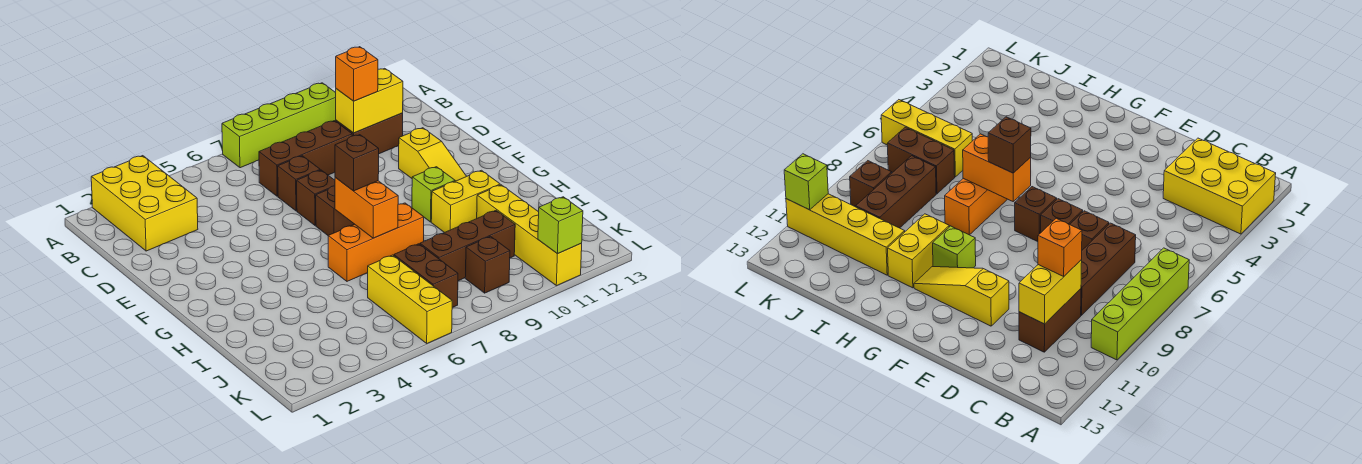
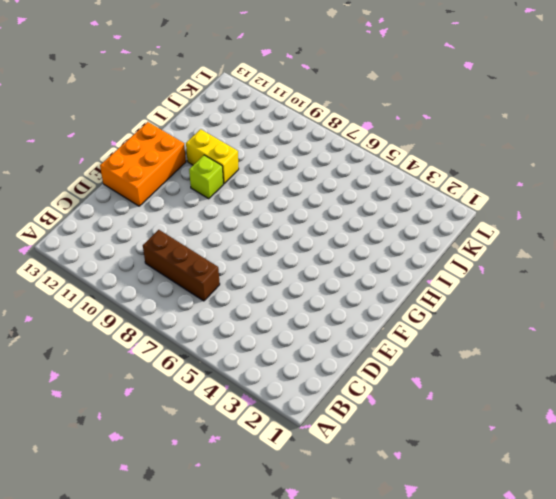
orange 2x3 brick [100,122,186,206] -> none
none -> yellow 2x3 brick [91,156,198,251]
none -> lime 1x4 brick [222,83,336,168]
none -> brown 1x2 brick [336,113,403,154]

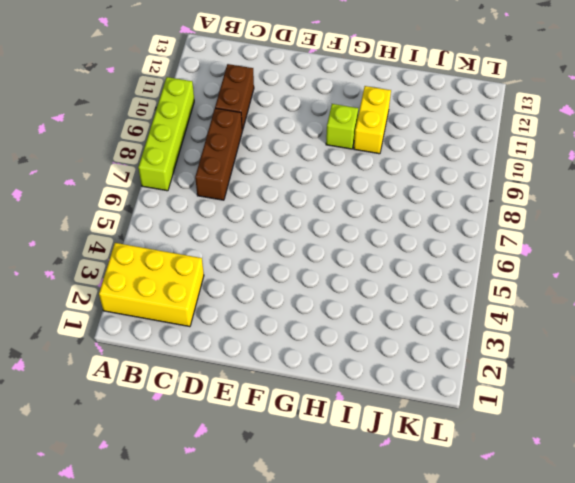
none -> brown 1x1 brick [278,156,320,211]
none -> brown 1x1 brick [297,170,335,225]
none -> yellow 1x3 slope [399,128,466,181]

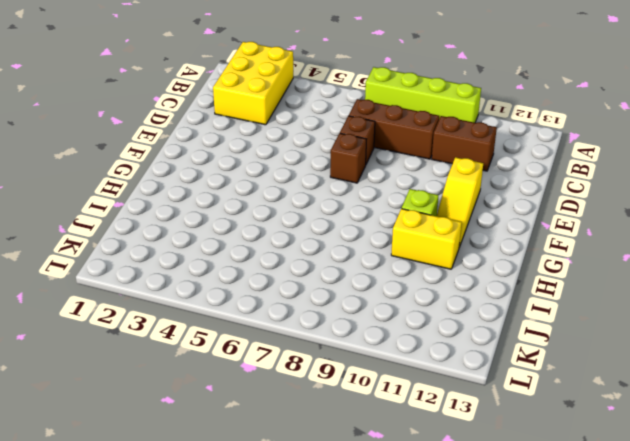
none -> brown 1x1 brick [316,186,354,236]
none -> orange 1x3 brick [328,203,424,281]
none -> yellow 1x4 brick [477,185,582,286]

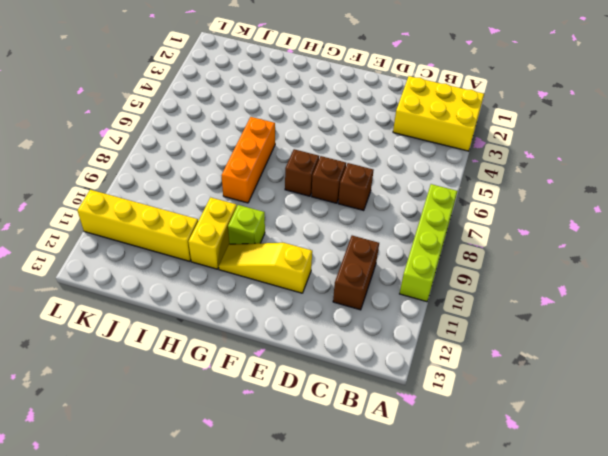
none -> brown 1x3 brick [259,121,352,196]
none -> yellow 1x3 brick [368,255,452,343]
none -> brown 1x2 brick [394,244,458,308]

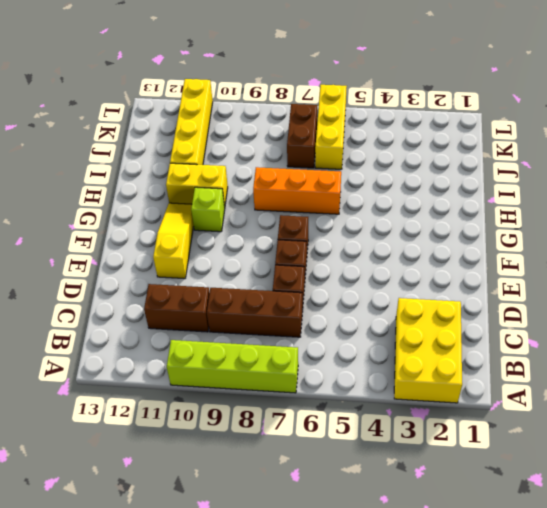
none -> brown 1x3 brick [420,211,515,281]
none -> brown 1x1 brick [465,236,510,293]
none -> yellow 1x2 brick [336,68,403,133]

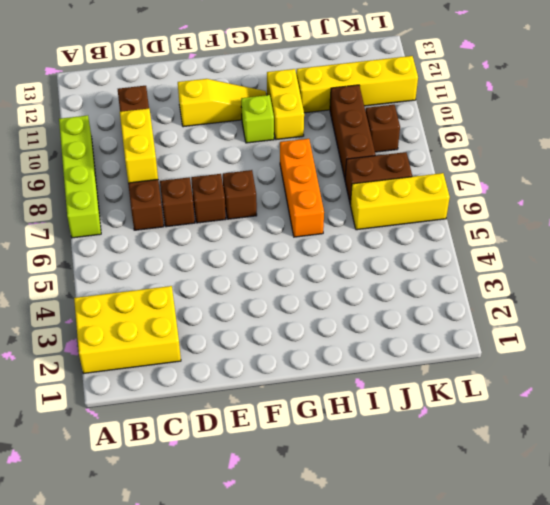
yellow 1x2 brick [120,109,158,183] -> yellow 1x2 brick moved to [336,68,403,133]
none -> orange 1x2 brick [335,178,398,238]
none -> lime 1x1 brick [538,197,583,254]
none -> orange 1x1 brick [336,47,378,101]

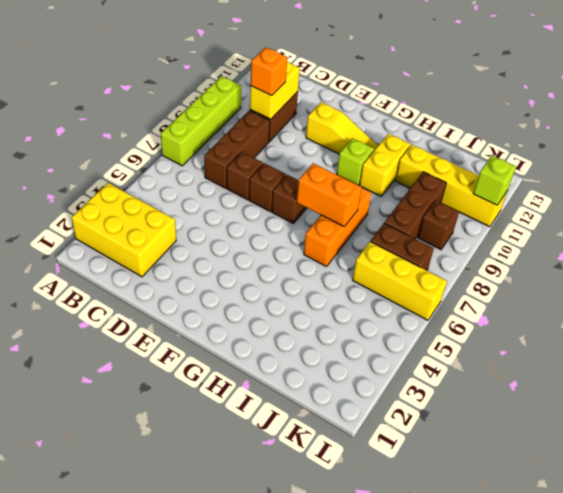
none -> brown 1x1 brick [335,135,379,191]

